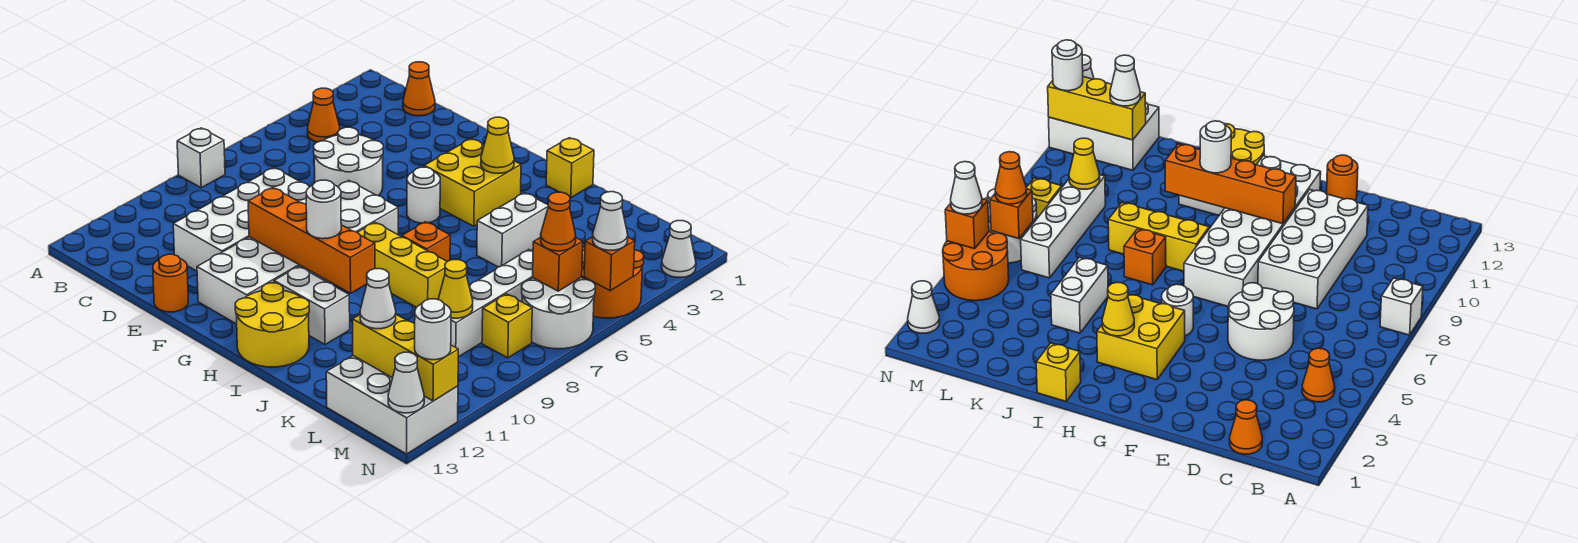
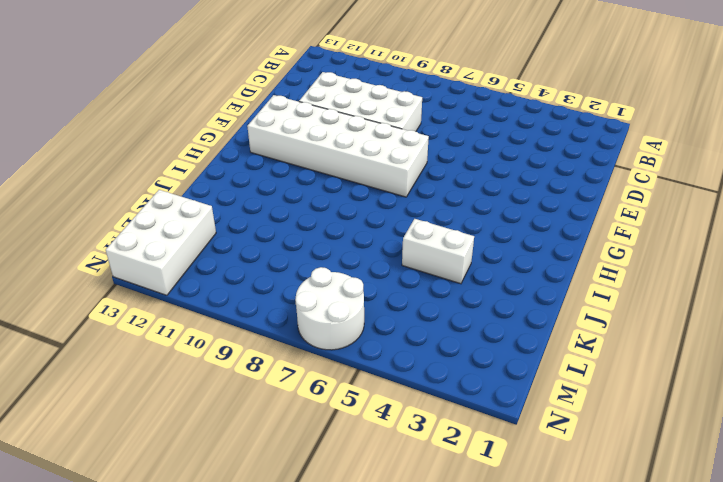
none -> white 1x1 brick [177,128,225,188]
none -> orange 1x1 cone [308,88,340,142]
none -> orange 1x1 cone [403,62,435,116]
none -> white 2x2 round brick [314,127,383,196]

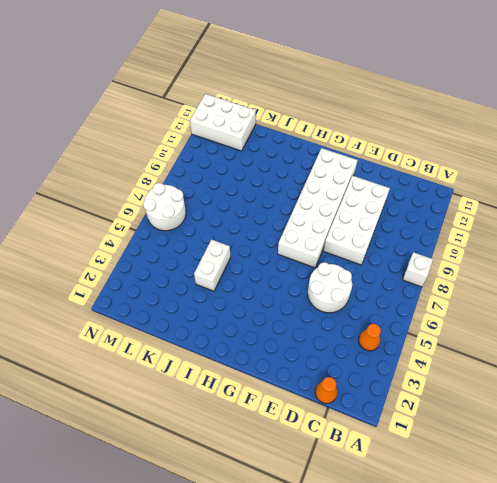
none -> orange 1x1 round brick [153,254,188,312]
none -> yellow 2x2 brick [424,139,521,226]
none -> white 1x1 round brick [407,167,440,223]
none -> yellow 1x3 brick [358,222,447,307]

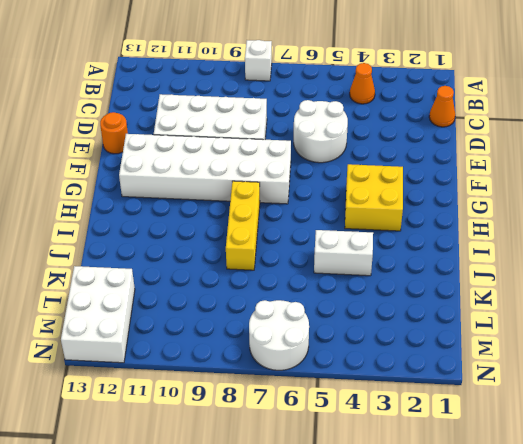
none -> white 1x1 round brick [407,167,440,223]
none -> white 1x2 brick [274,266,350,345]
none -> yellow 2x2 round brick [235,283,309,367]
none -> yellow 1x1 brick [546,138,594,198]

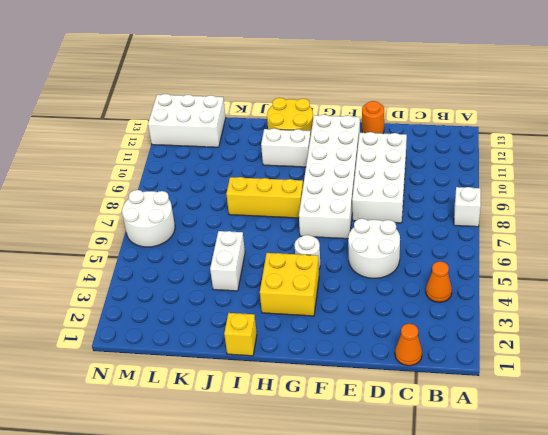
none -> orange 1x1 brick [402,222,450,261]
none -> white 1x4 brick [451,250,533,357]
none -> orange 2x2 round brick [582,247,644,318]
none -> yellow 1x1 brick [482,294,532,358]

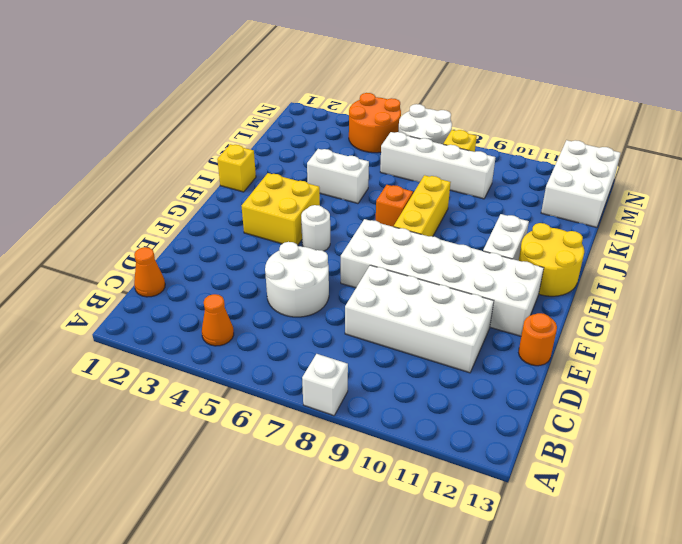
none -> white 1x1 cone [662,221,696,277]
none -> orange 1x4 brick [248,188,375,293]
none -> yellow 1x1 cone [481,117,514,173]
none -> yellow 1x1 cone [438,260,473,318]

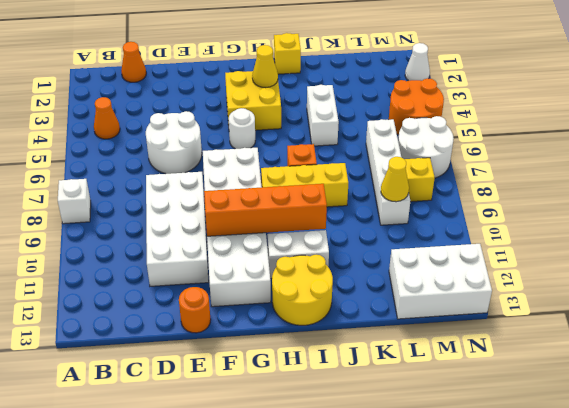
none -> yellow 1x3 brick [353,315,458,401]
none -> orange 1x1 brick [533,237,583,291]
none -> orange 1x1 brick [584,237,635,291]
none -> white 1x1 cone [388,352,424,413]

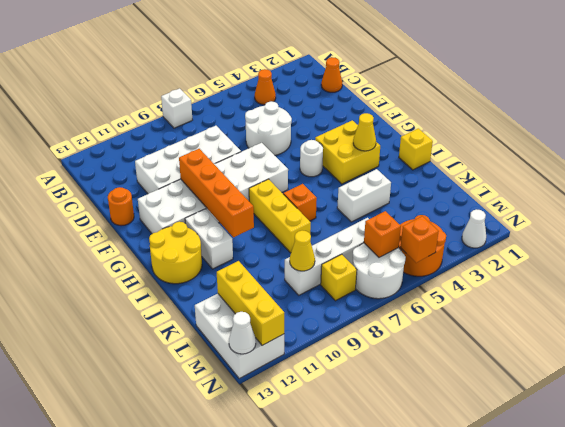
none -> white 1x1 round brick [306,180,341,239]
none -> white 1x1 cone [360,269,396,329]
none -> orange 1x1 cone [541,192,576,251]
none -> white 1x1 cone [593,192,628,250]

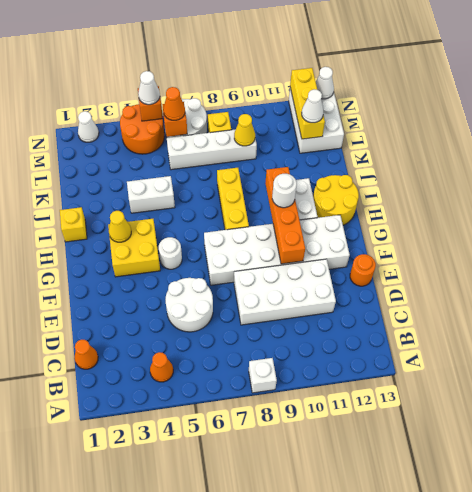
none -> orange 1x1 brick [402,222,450,261]
none -> white 1x1 round brick [415,299,451,360]

